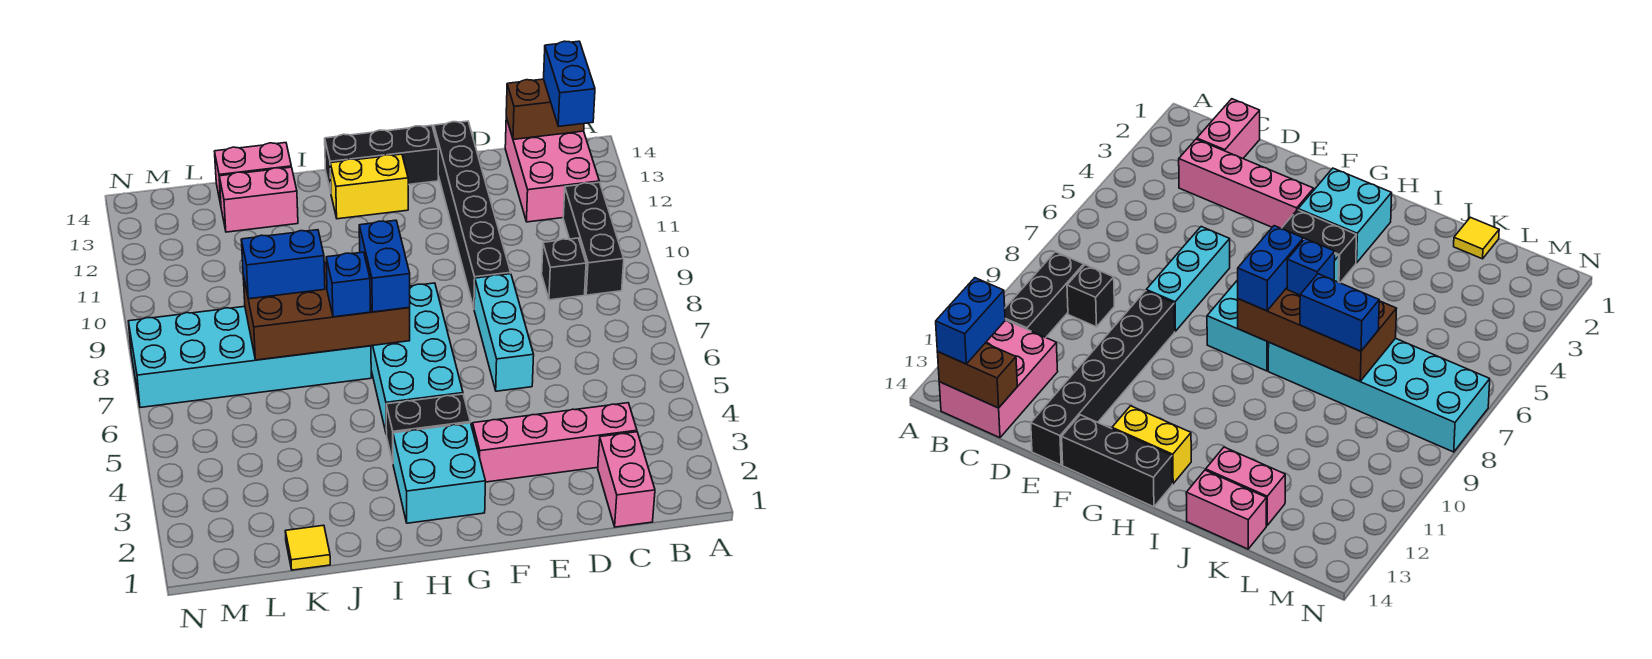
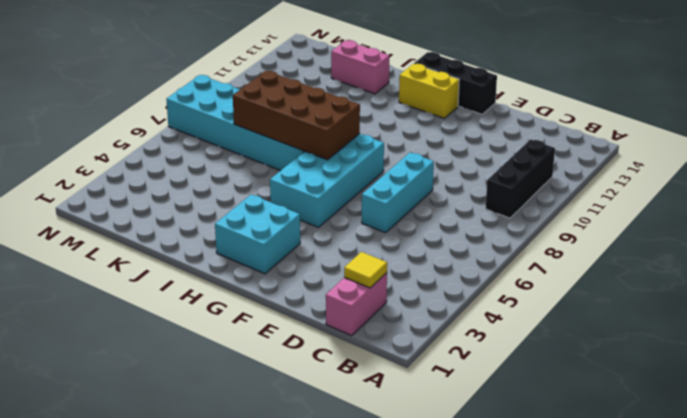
yellow 1x1 tile [344,252,387,288] -> yellow 1x1 tile moved to [285,525,330,570]
none -> pink 2x3 brick [505,118,599,222]
none -> pink 1x4 brick [473,403,637,482]
none -> black 1x1 brick [542,238,586,300]

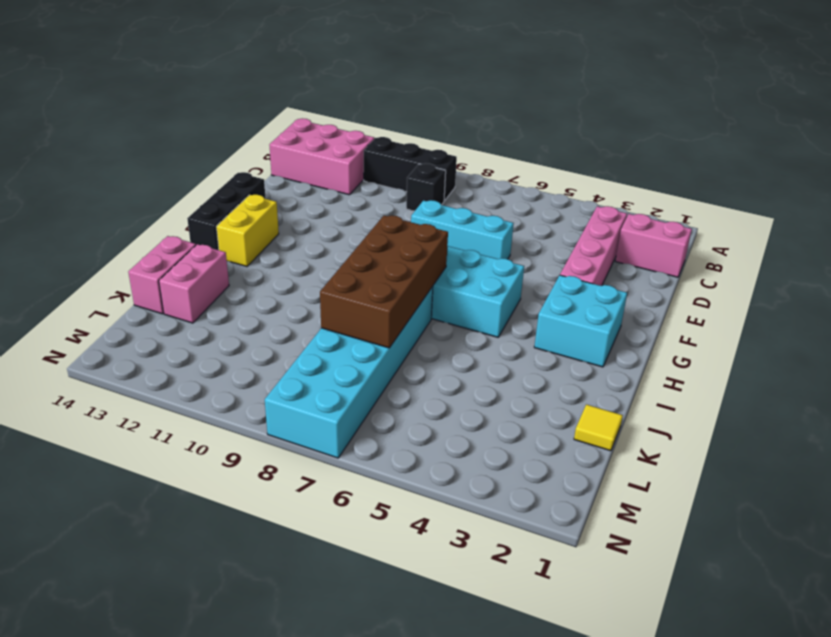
none -> black 1x6 brick [434,121,511,308]
none -> black 1x2 brick [386,394,470,462]
none -> brown 1x2 brick [506,79,584,139]

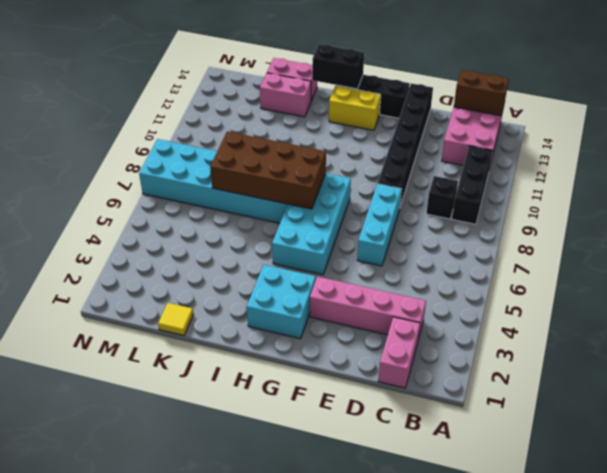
black 1x2 brick [312,44,364,89] -> black 1x2 brick moved to [386,394,470,462]
none -> blue 1x2 brick [544,41,595,127]
none -> blue 1x2 brick [359,220,410,312]
none -> blue 1x1 brick [326,252,370,317]

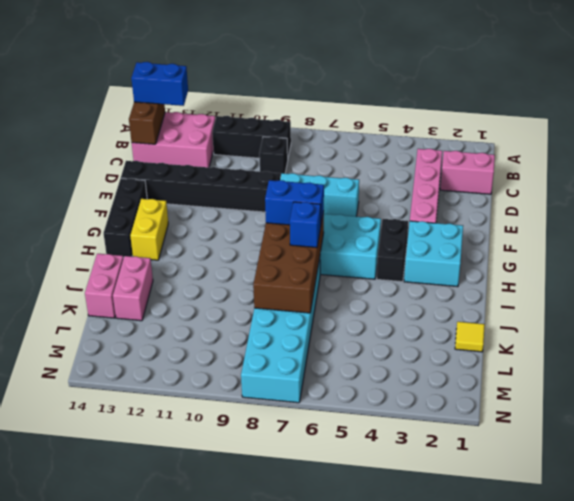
none -> blue 1x2 brick [241,230,325,299]

